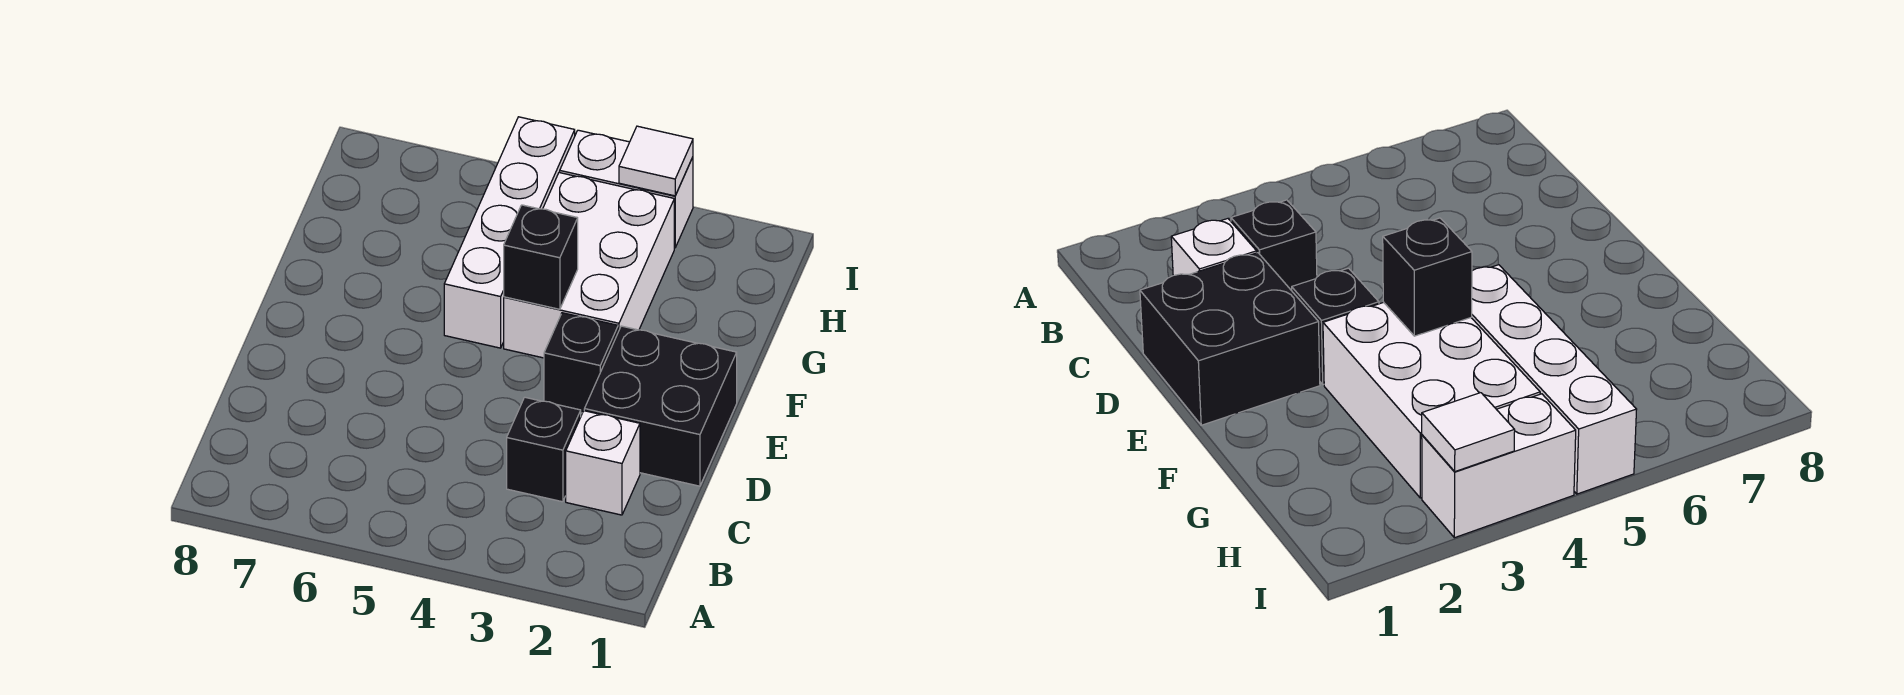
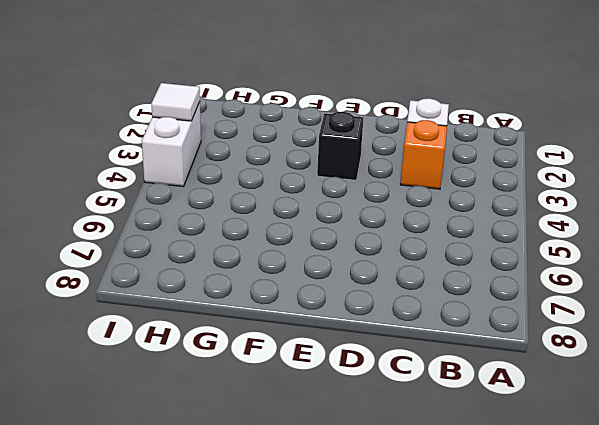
orange 1x1 brick [400,120,447,189] -> black 1x1 brick [507,397,581,502]
none -> black 2x2 brick [584,326,737,486]
none -> white 2x3 brick [504,173,674,358]

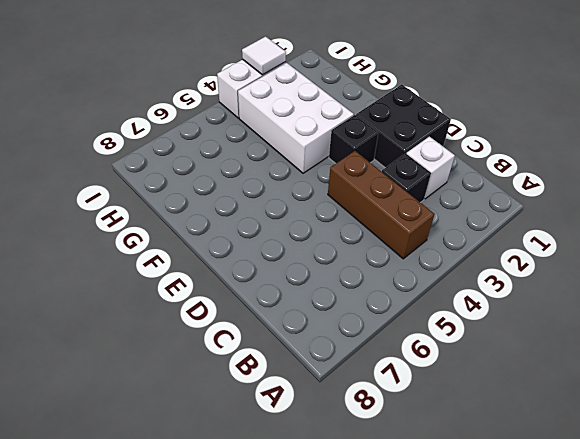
brown 1x3 brick [328,151,434,259] -> none
none -> white 1x4 brick [444,117,575,348]
none -> black 1x1 brick [504,205,578,309]

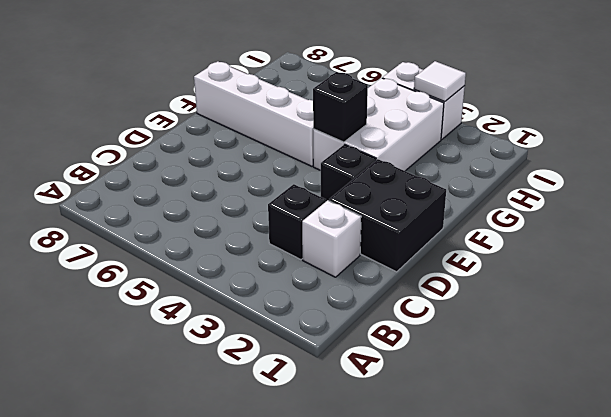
white 1x4 brick [194,61,313,166] -> white 1x4 brick turned to [444,117,575,348]

